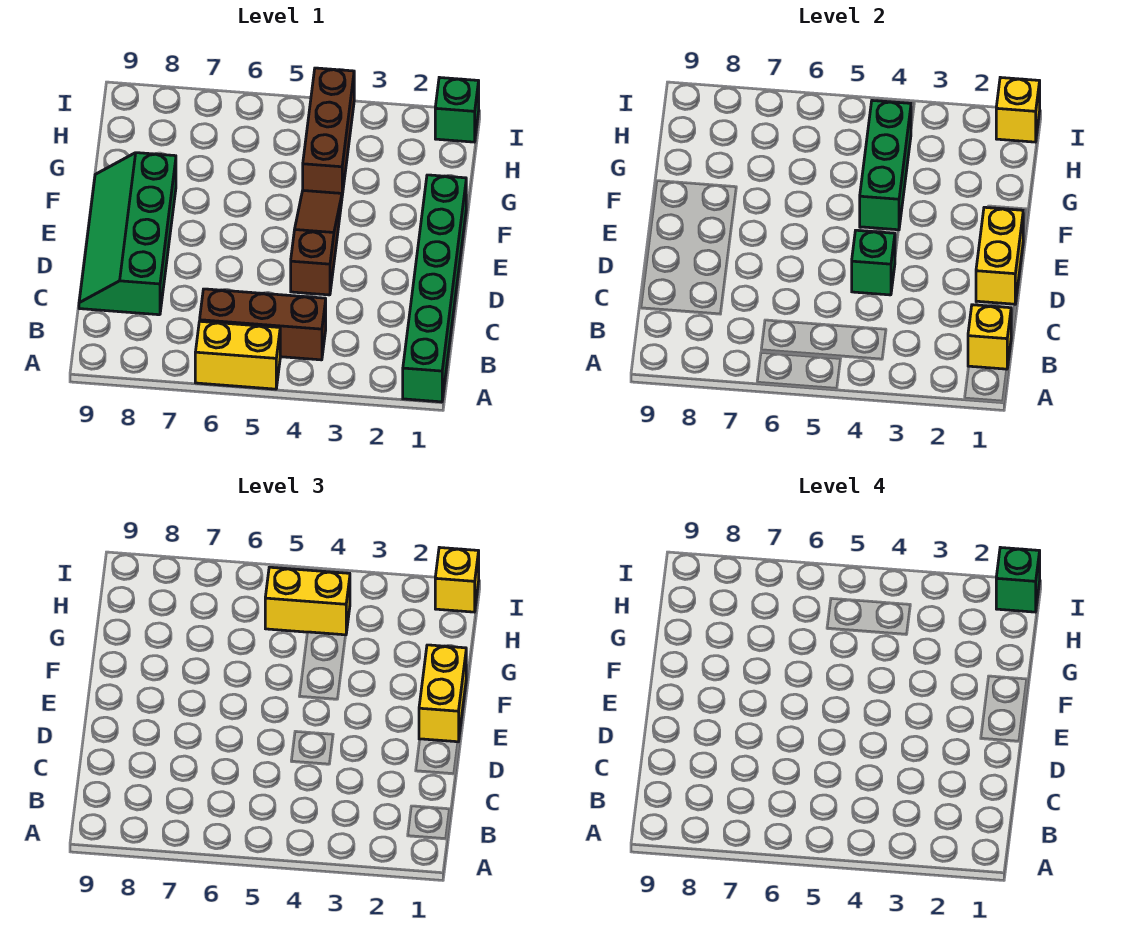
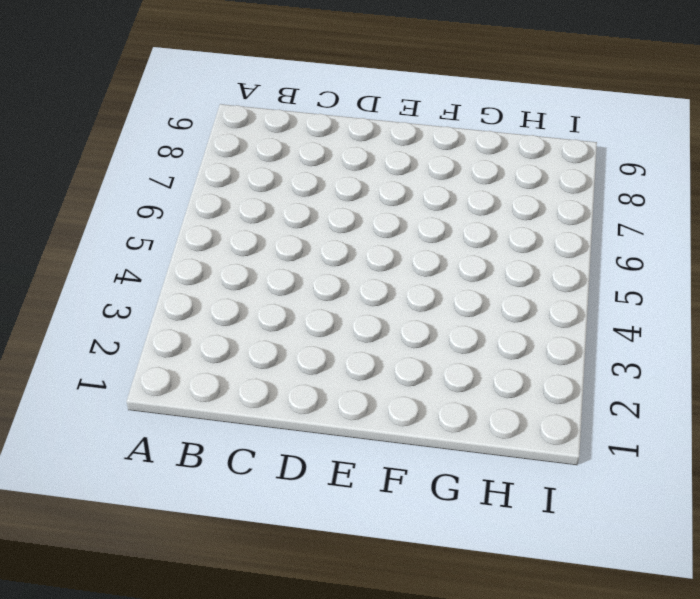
none -> green 1x6 brick [403,175,466,402]
none -> yellow 1x2 brick [195,321,280,389]
none -> brown 1x3 brick [200,289,326,360]

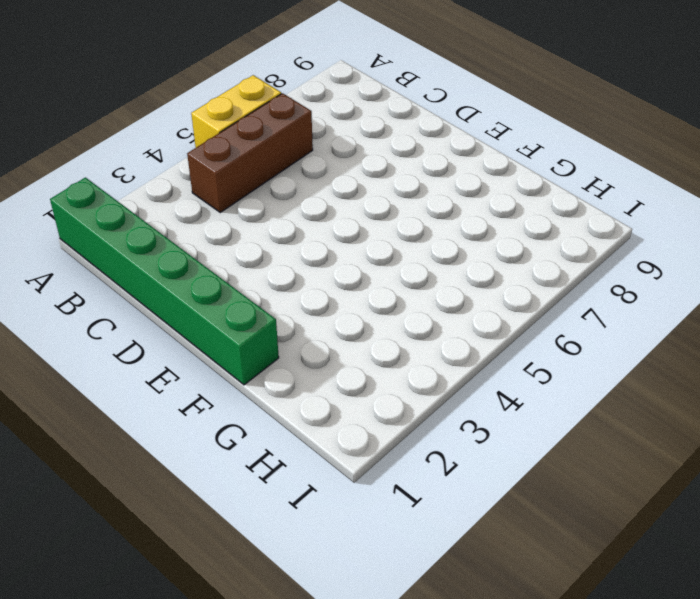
none -> green 2x4 slope [79,153,176,315]
none -> brown 1x3 slope [291,191,342,295]
none -> brown 1x3 brick [303,68,354,195]

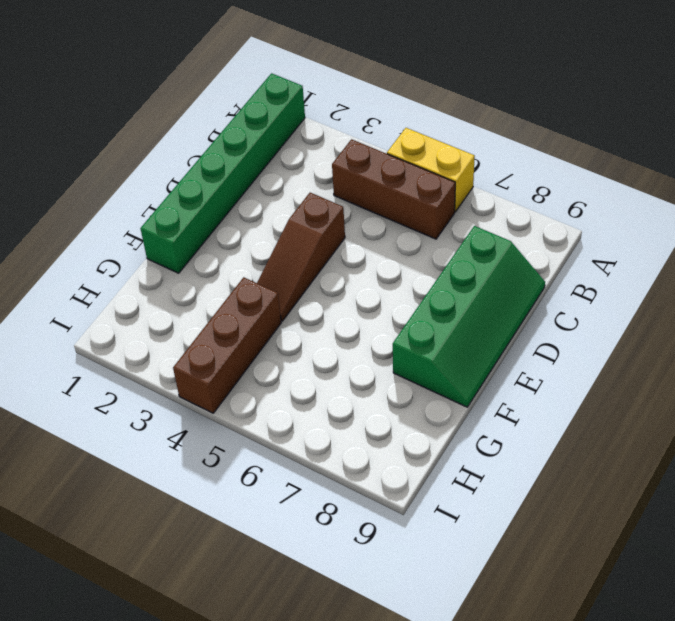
none -> green 1x1 brick [435,77,479,142]
none -> yellow 1x1 brick [968,305,1011,369]
none -> yellow 1x2 brick [976,207,1023,304]

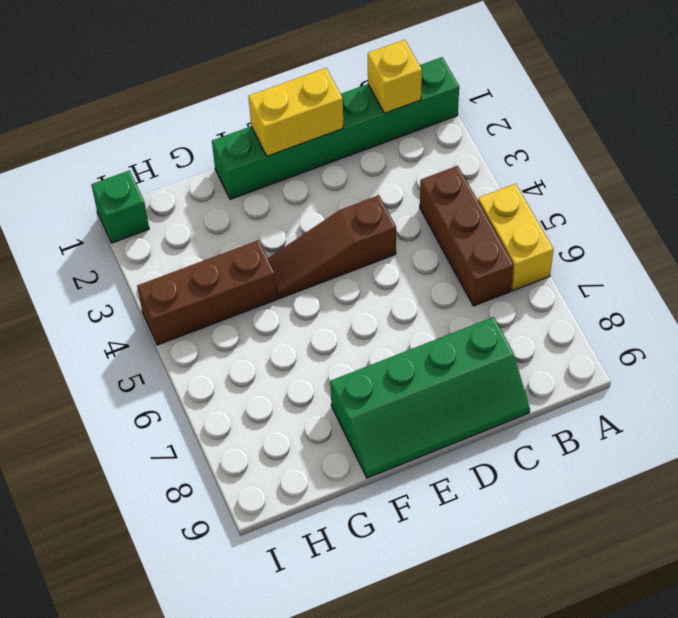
none -> green 1x1 brick [852,230,895,295]
none -> green 1x3 brick [860,100,911,230]
none -> yellow 1x1 brick [996,77,1040,142]

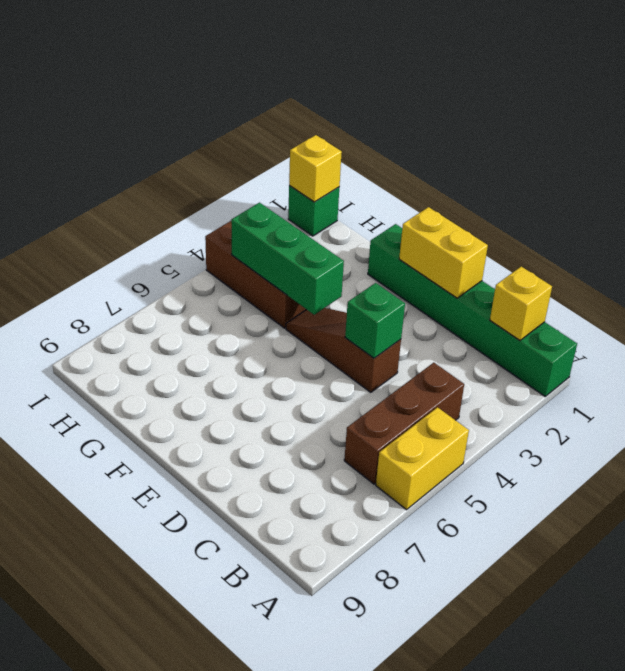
none -> green 2x4 slope [79,153,176,315]
none -> yellow 1x2 brick [419,645,466,742]
none -> yellow 1x2 brick [265,567,350,635]

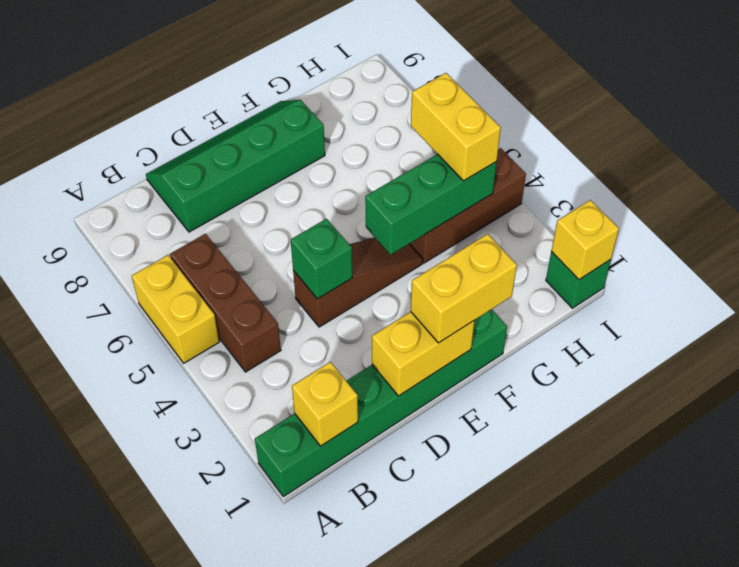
none -> yellow 1x1 brick [435,547,479,612]
none -> green 1x1 brick [996,547,1040,612]

